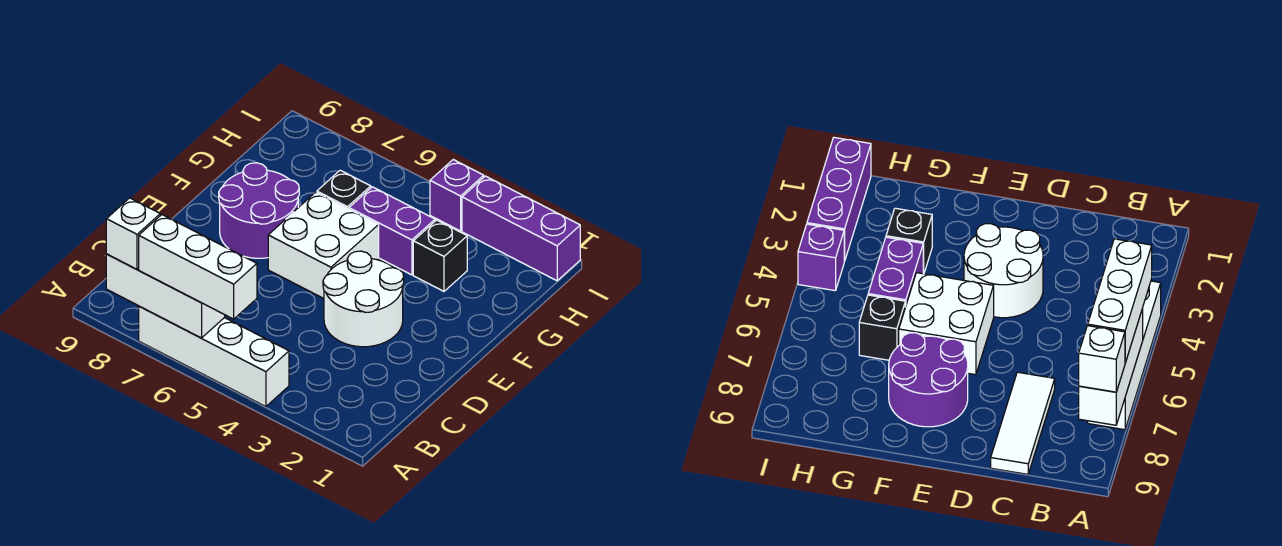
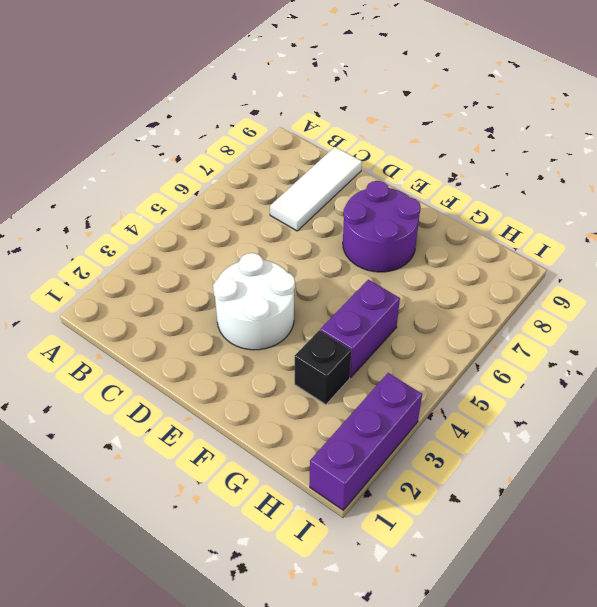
none -> white 1x4 brick [139,306,289,407]
none -> white 2x2 brick [268,192,379,299]
none -> black 1x1 brick [317,170,371,209]

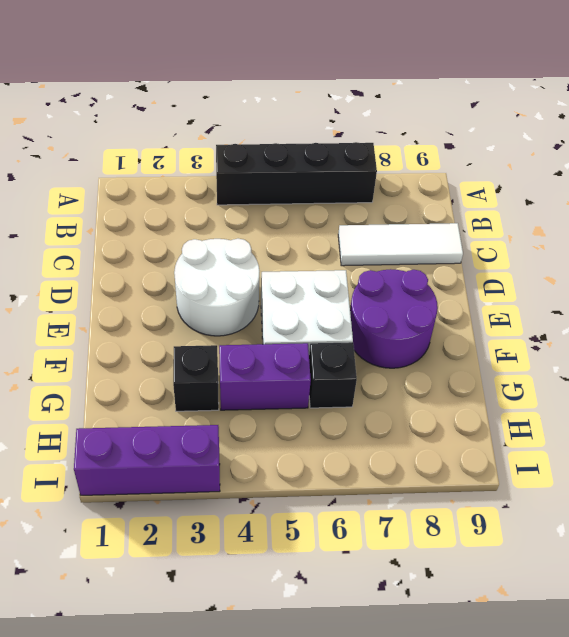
black 1x4 brick [216,142,377,205] -> white 1x4 brick [139,306,289,407]
none -> purple 1x1 brick [430,160,484,231]
none -> white 1x3 brick [106,254,225,338]
none -> white 1x3 brick [139,215,257,319]

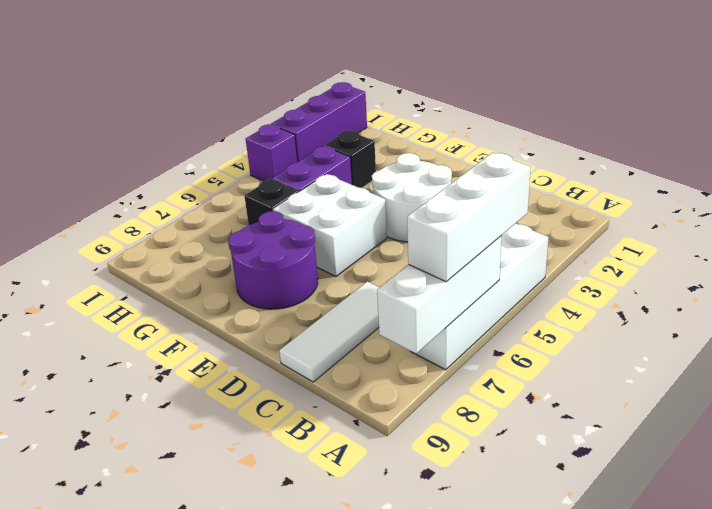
none -> white 1x1 brick [106,198,160,269]

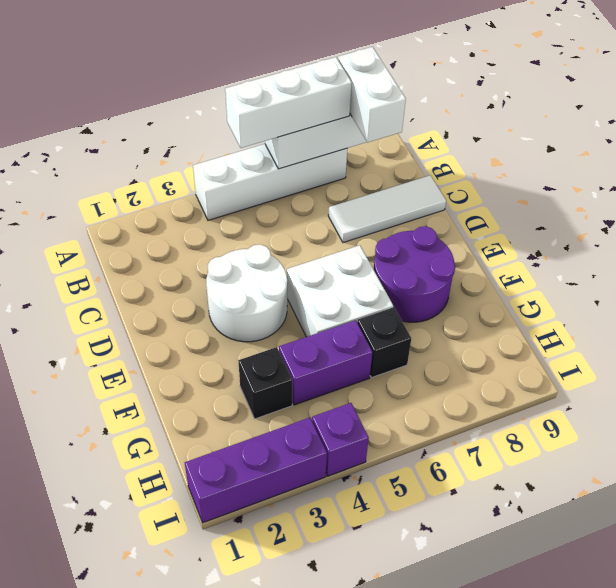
white 1x2 brick [338,47,406,143] -> white 1x1 brick [106,198,160,269]

